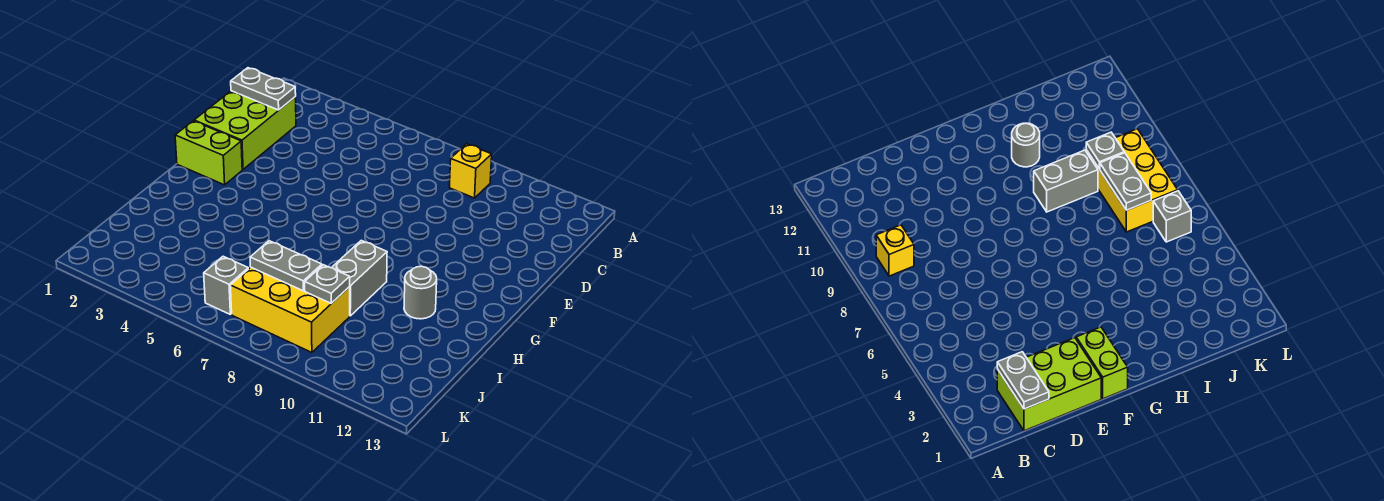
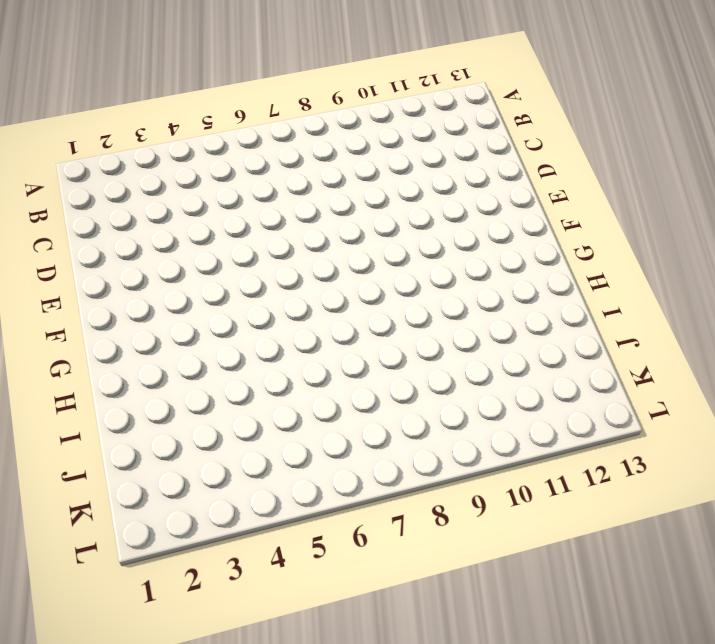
none -> yellow 1x1 brick [449,144,492,198]
none -> lime 2x3 brick [194,91,296,169]

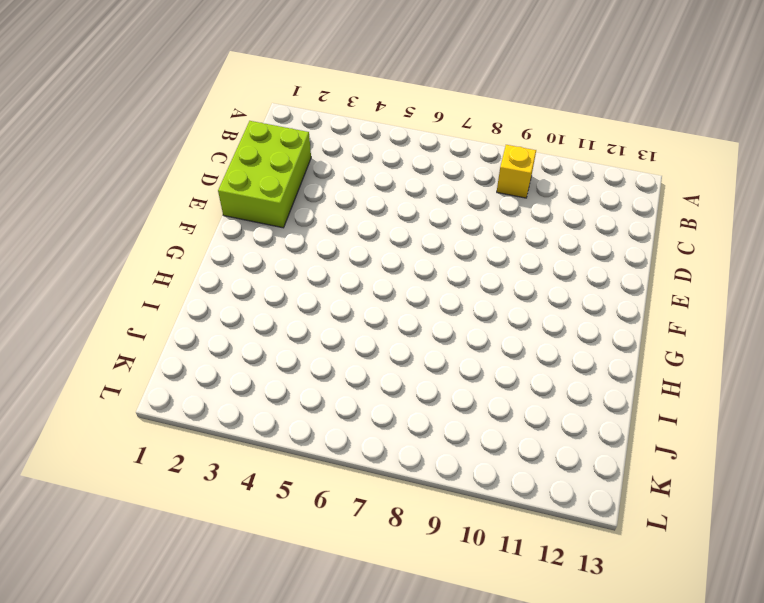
none -> lime 1x2 brick [175,121,242,185]
none -> grey 1x2 brick [332,240,387,316]

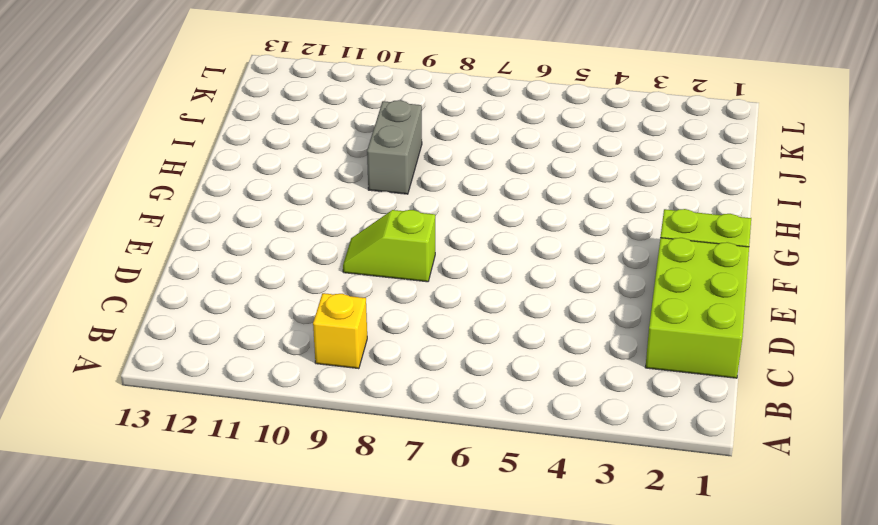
lime 1x2 slope [343,210,435,282] -> none
none -> grey 1x1 round brick [404,266,437,319]
none -> yellow 2x3 brick [230,267,350,352]

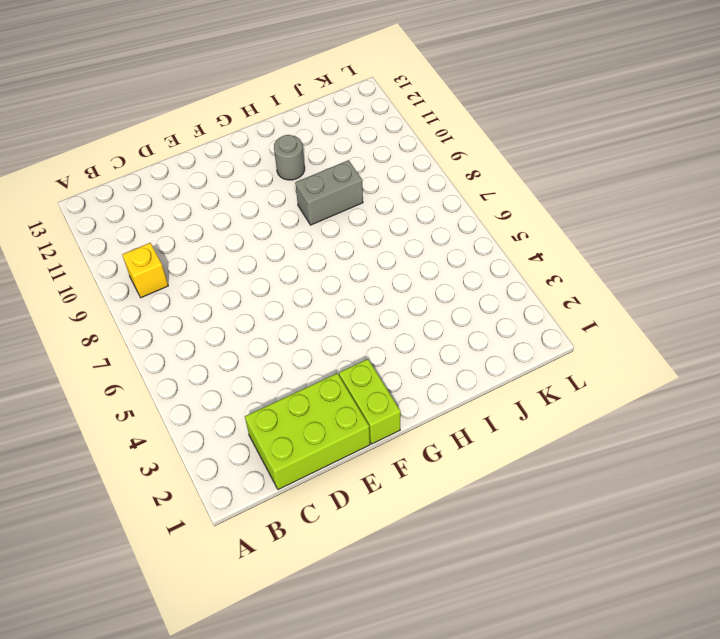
none -> yellow 2x3 brick [230,267,350,352]
none -> grey 1x1 brick [204,256,248,314]

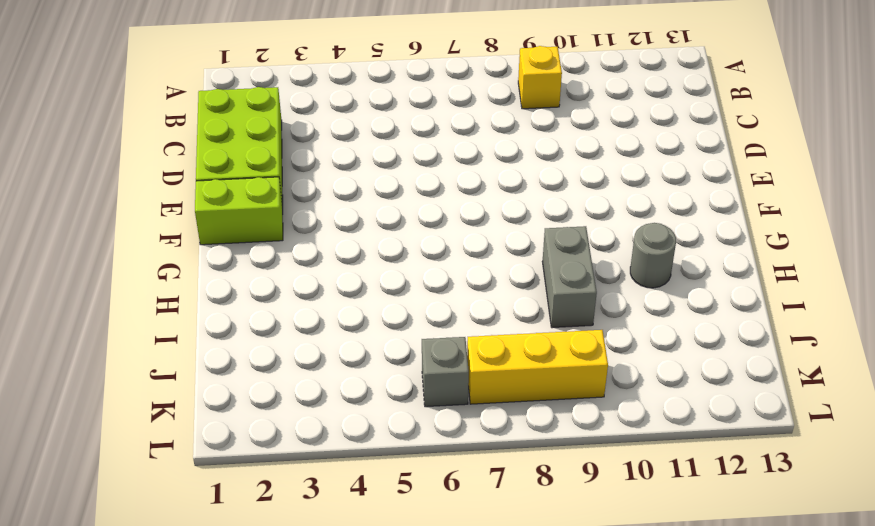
yellow 1x3 brick [467,330,608,404] -> yellow 2x3 brick [230,267,350,352]
none -> grey 1x2 plate [231,68,296,110]
none -> grey 1x2 plate [250,241,322,291]

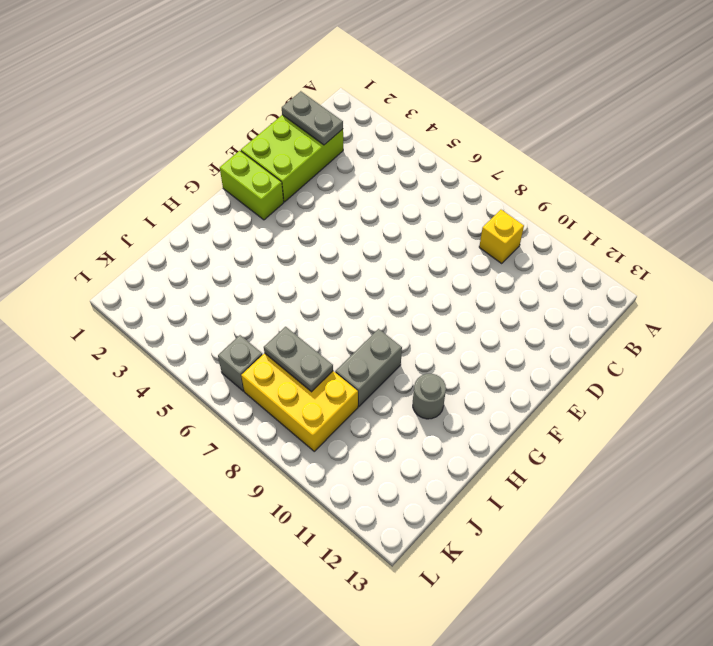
none -> grey 1x1 plate [305,265,350,303]

